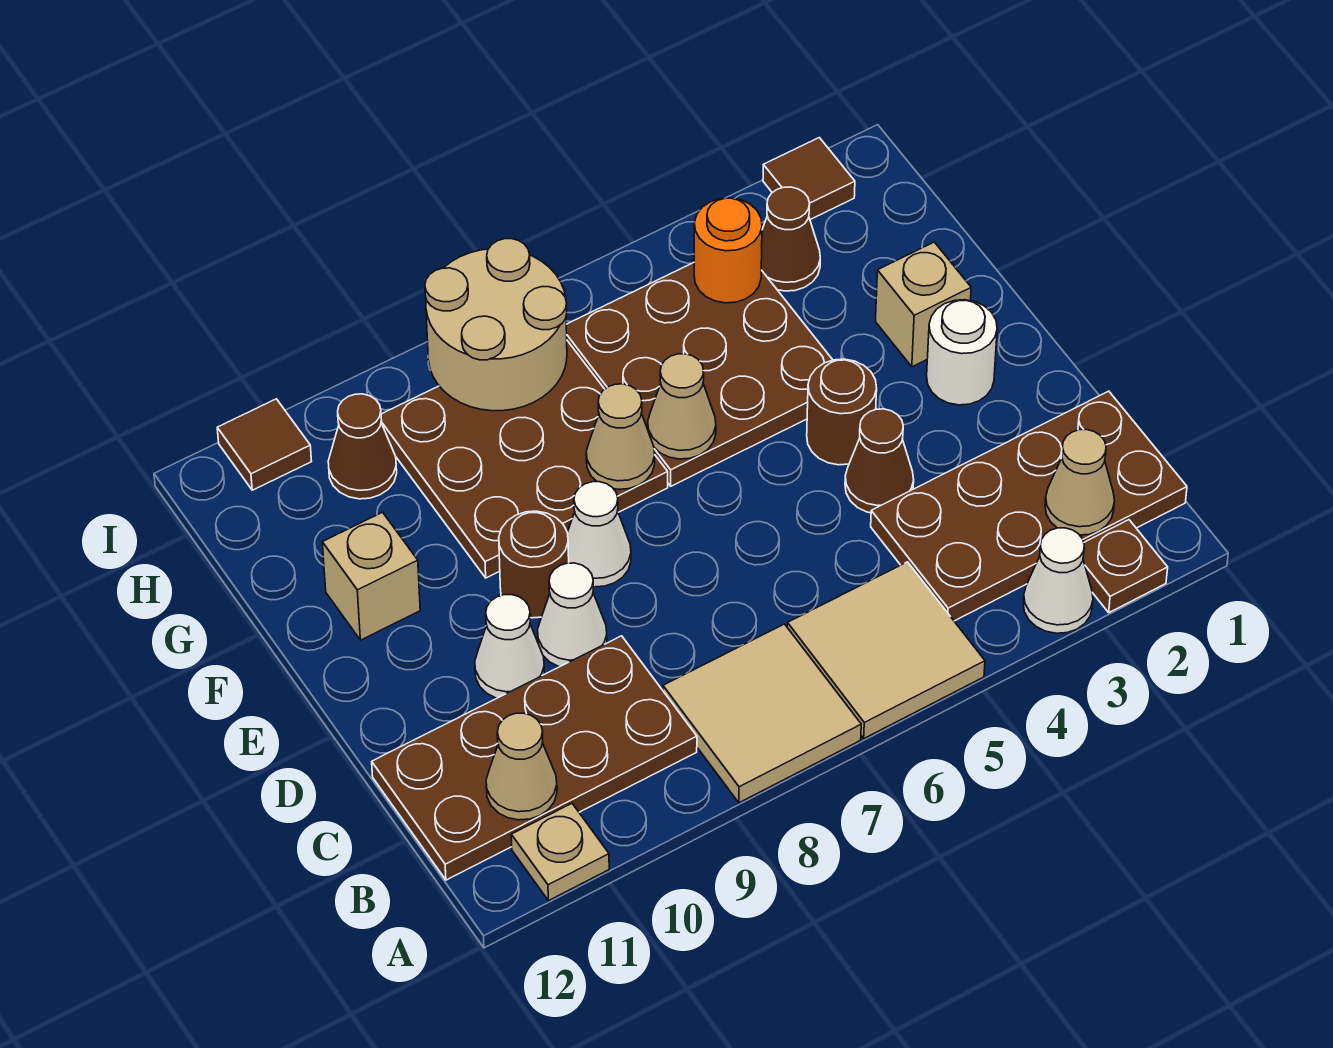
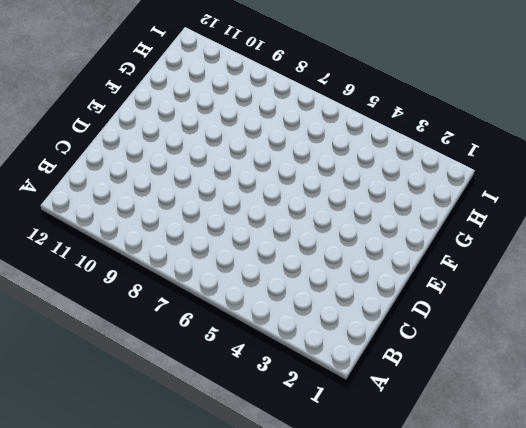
none -> brown 1x1 plate [1083,520,1168,613]
none -> white 1x1 cone [1023,528,1093,633]
none -> tan 2x2 tile [787,562,985,738]

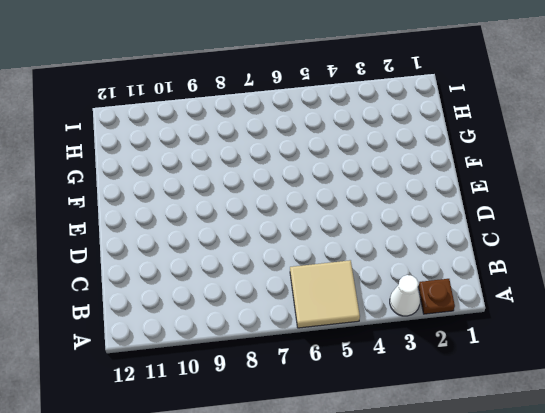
none -> tan 2x2 tile [663,624,861,803]
none -> tan 1x1 plate [511,804,609,901]
none -> brown 2x4 plate [871,391,1187,621]

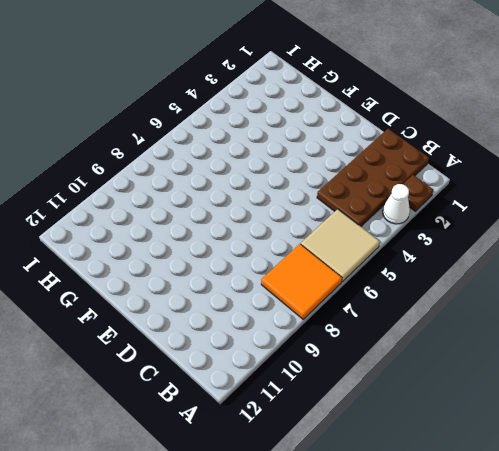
orange 2x2 tile [261,244,342,319] -> tan 2x2 tile [663,624,861,803]
none -> tan 1x1 plate [511,804,609,901]
none -> brown 2x4 plate [372,636,697,880]
none -> brown 1x1 cone [845,409,914,513]

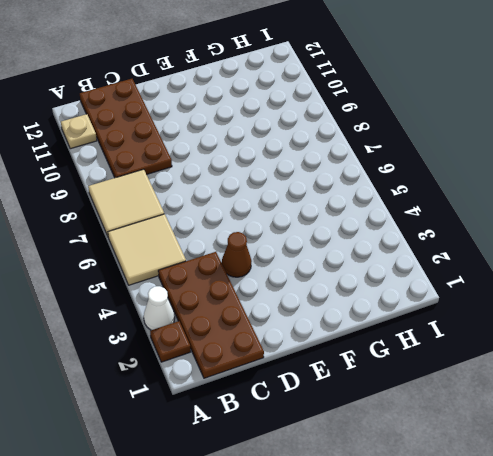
none -> white 1x1 cone [538,563,607,667]
none -> white 1x1 cone [475,595,544,698]
none -> white 1x1 round brick [927,300,997,405]

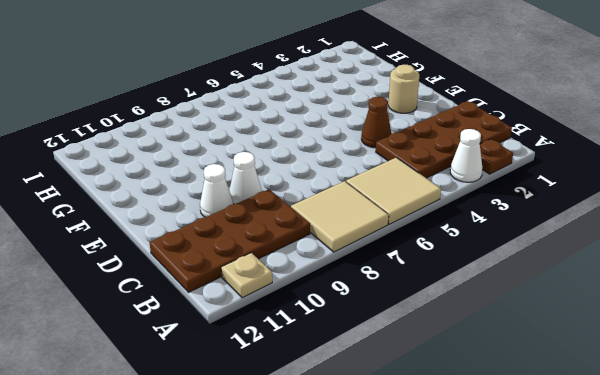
tan 1x1 round brick [388,65,419,113] -> white 1x1 round brick [927,300,997,405]
none -> brown 1x1 round brick [807,359,877,465]
none -> white 1x1 cone [567,482,631,587]
none -> brown 1x1 round brick [499,511,569,618]

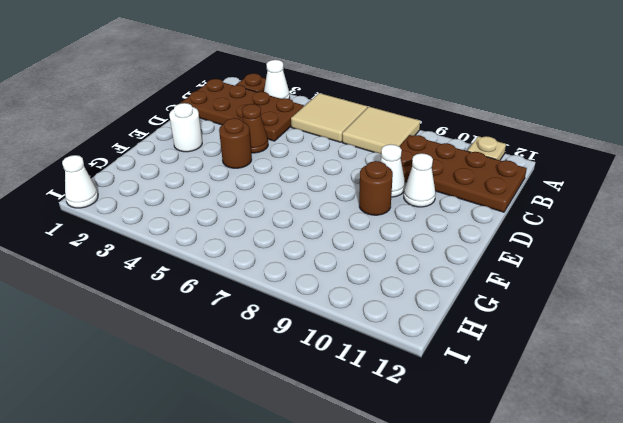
white 1x1 cone [62,155,98,208] -> white 1x1 cone moved to [567,482,631,587]
none -> tan 1x1 brick [875,242,971,367]
none -> brown 3x3 plate [566,263,832,486]
none -> brown 3x3 plate [381,341,668,578]

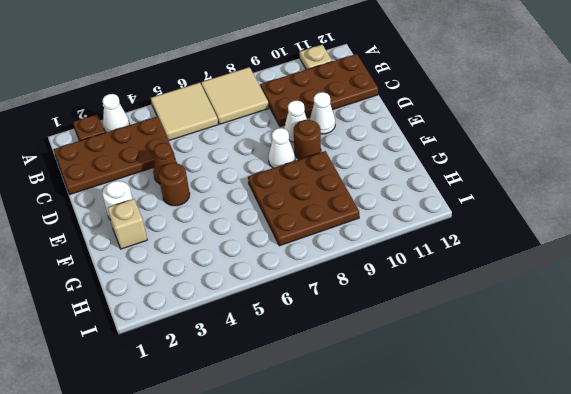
none -> brown 3x3 plate [566,263,832,486]
none -> tan 1x1 brick [322,512,420,640]
none -> brown 1x1 cone [761,187,820,291]

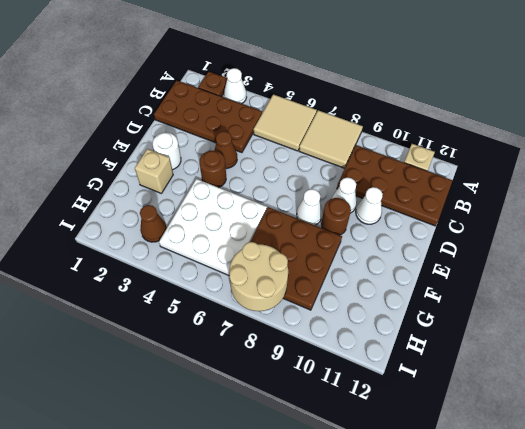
white 3x3 plate [159,179,267,275] -> brown 3x3 plate [566,263,832,486]
none -> tan 1x1 brick [322,512,420,640]
none -> brown 1x1 cone [328,394,397,499]
none -> brown 1x1 tile [763,138,855,220]

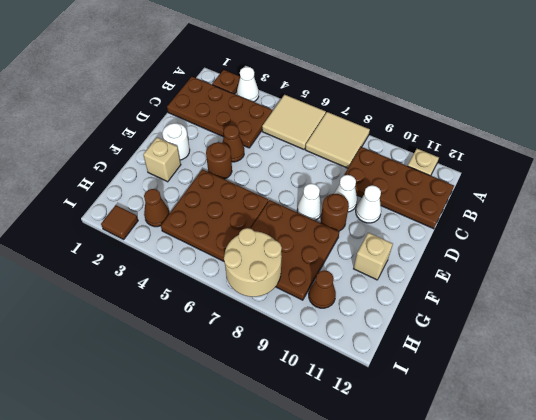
none -> brown 1x1 tile [217,399,312,490]
none -> tan 1x1 cone [1045,430,1115,535]
none -> tan 1x1 cone [486,713,557,820]

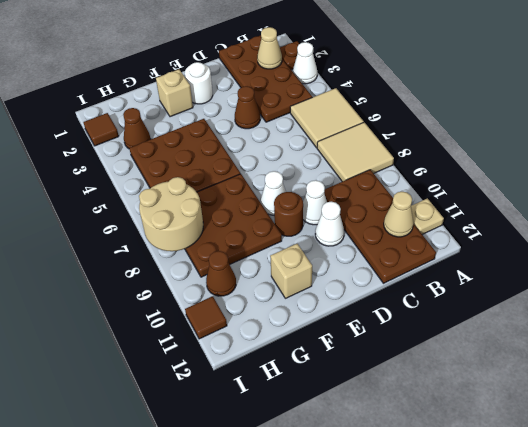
none -> brown 1x1 round brick [807,359,877,465]
none -> tan 1x1 cone [648,354,716,459]
none -> tan 1x1 cone [586,384,655,489]

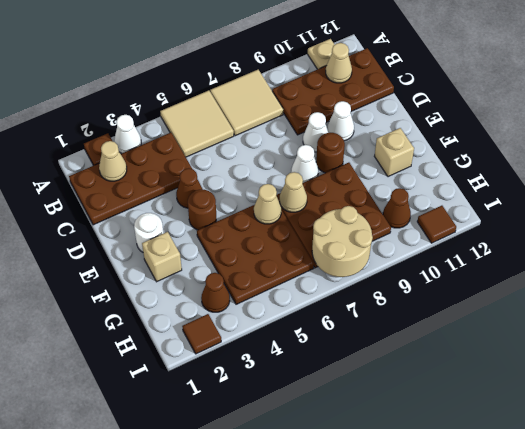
none -> orange 1x1 round brick [694,198,762,303]

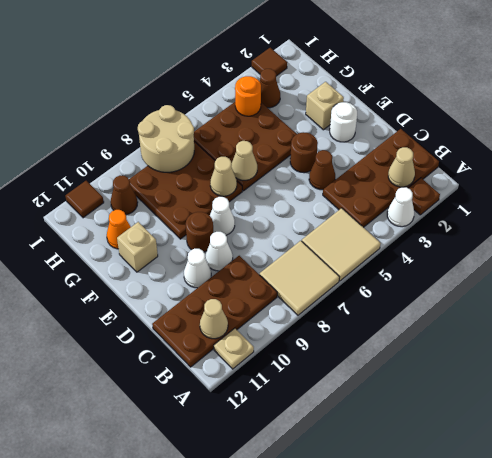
orange 1x1 cone [107,210,131,249] -> none

